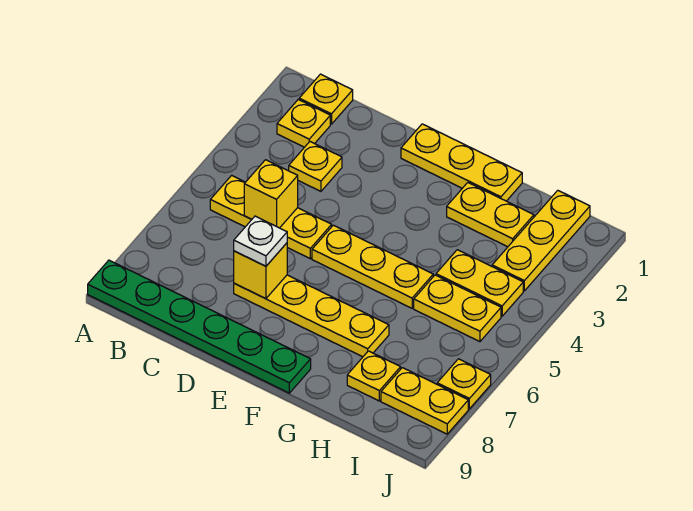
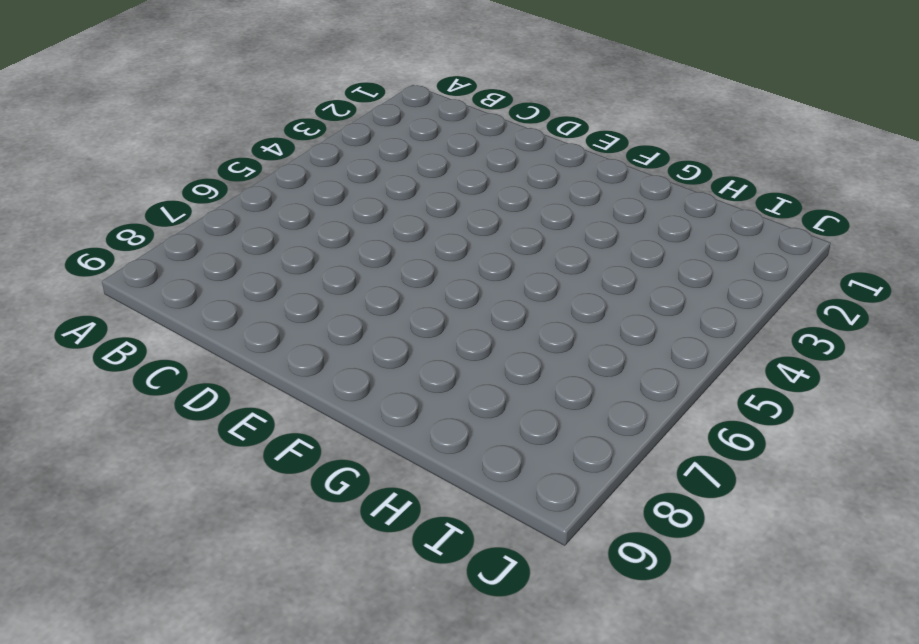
none -> green 1x6 plate [88,260,311,393]
none -> yellow 1x1 plate [299,74,353,124]
none -> yellow 1x1 plate [277,100,330,147]

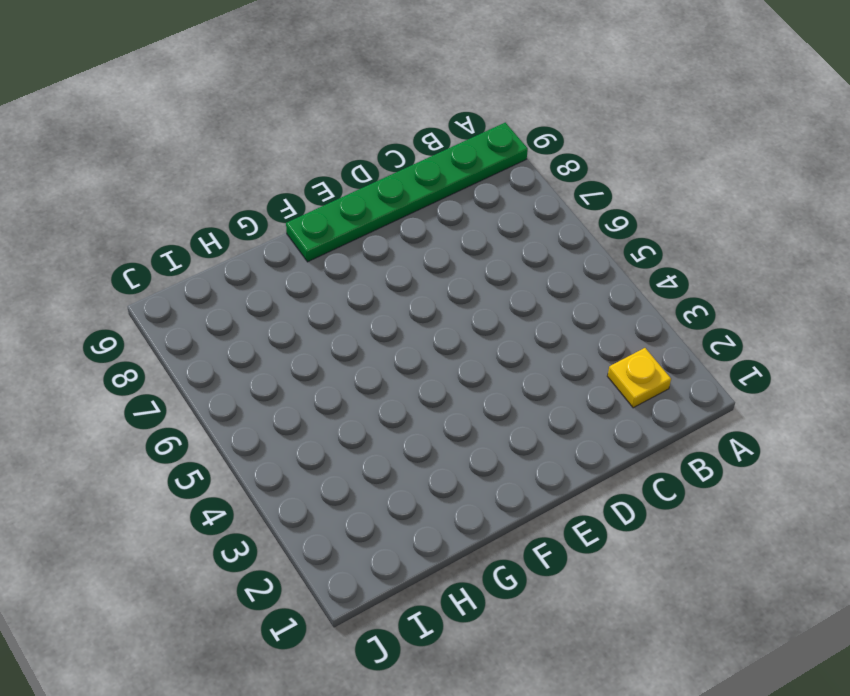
none -> yellow 1x1 plate [299,74,353,124]
none -> yellow 1x3 plate [210,175,332,259]
none -> yellow 1x1 plate [289,142,342,191]

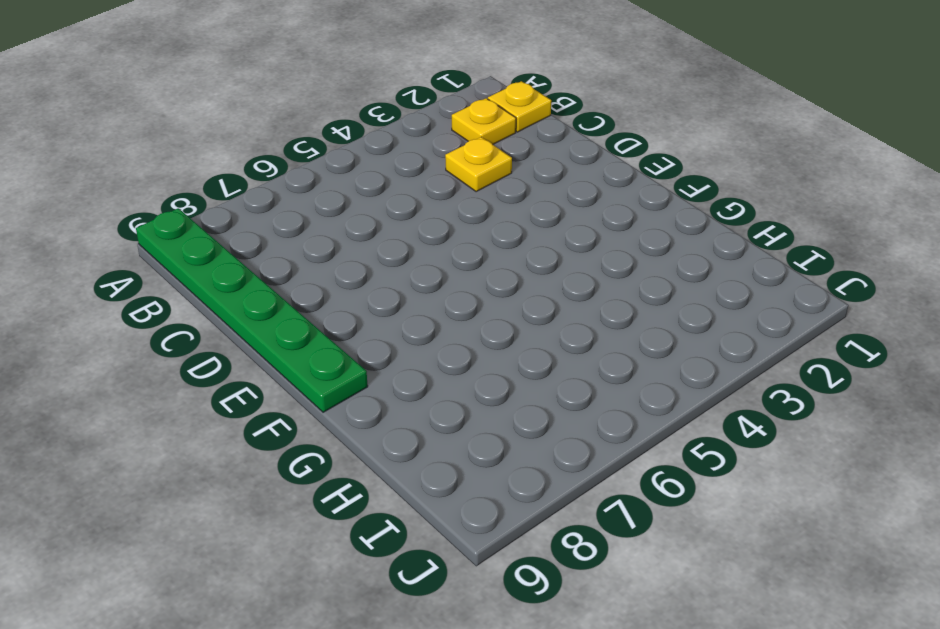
none -> yellow 1x3 plate [210,175,332,259]
none -> yellow 1x4 plate [234,275,389,357]
none -> yellow 1x3 plate [401,124,522,201]

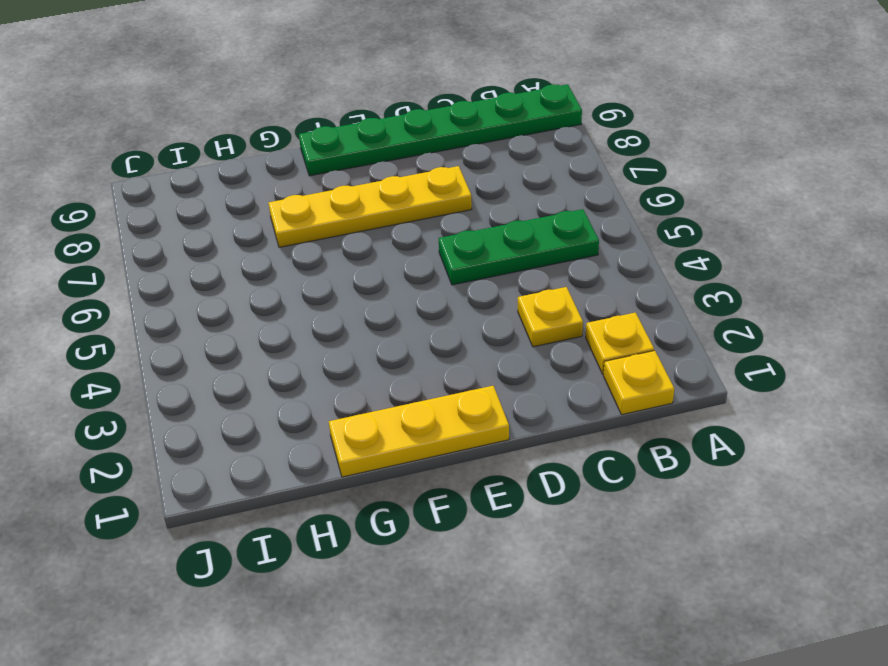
green 1x3 plate [439,209,599,285] -> yellow 1x3 plate [210,175,332,259]
none -> yellow 1x3 plate [312,225,433,308]
none -> yellow 1x2 plate [447,183,534,247]
none -> yellow 1x2 plate [436,250,523,316]

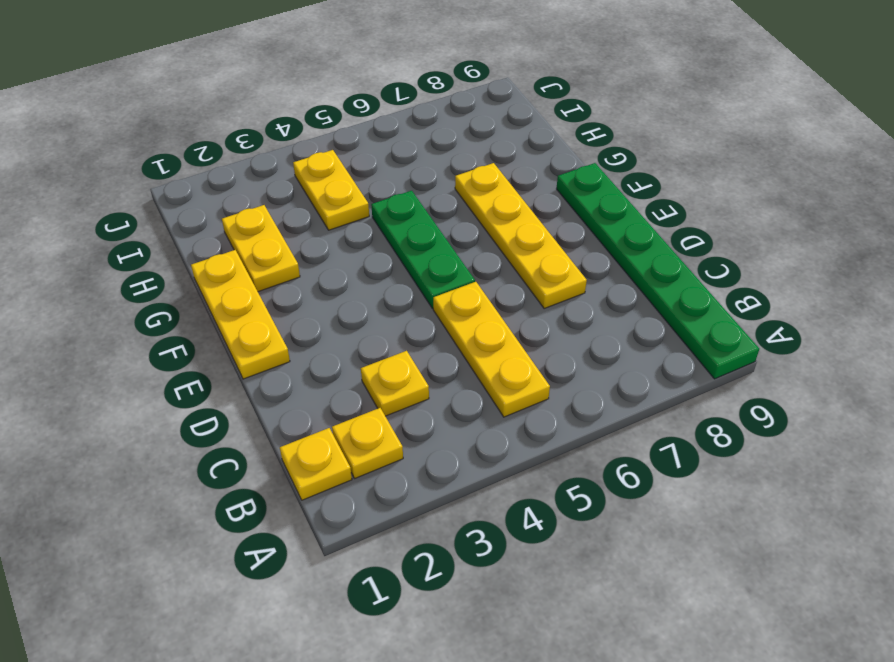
green 1x3 plate [371,191,475,309] -> yellow 1x3 plate [312,225,433,308]
none -> yellow 1x2 plate [414,275,501,342]
none -> yellow 1x1 plate [347,351,401,401]
none -> yellow 1x3 plate [492,190,590,291]

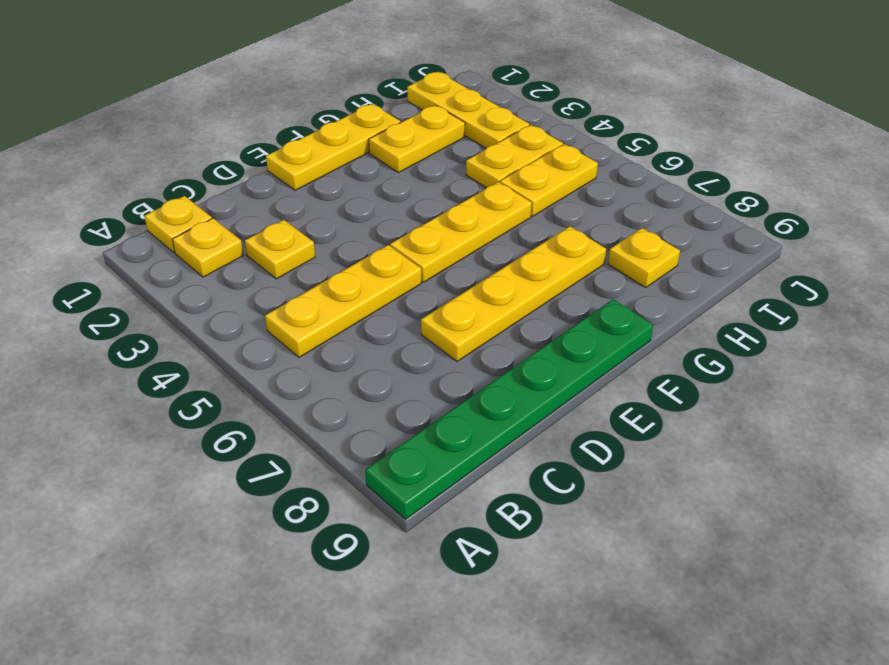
none -> yellow 1x2 plate [381,368,468,434]
none -> yellow 1x1 plate [437,359,491,409]
none -> yellow 1x1 brick [244,160,298,228]

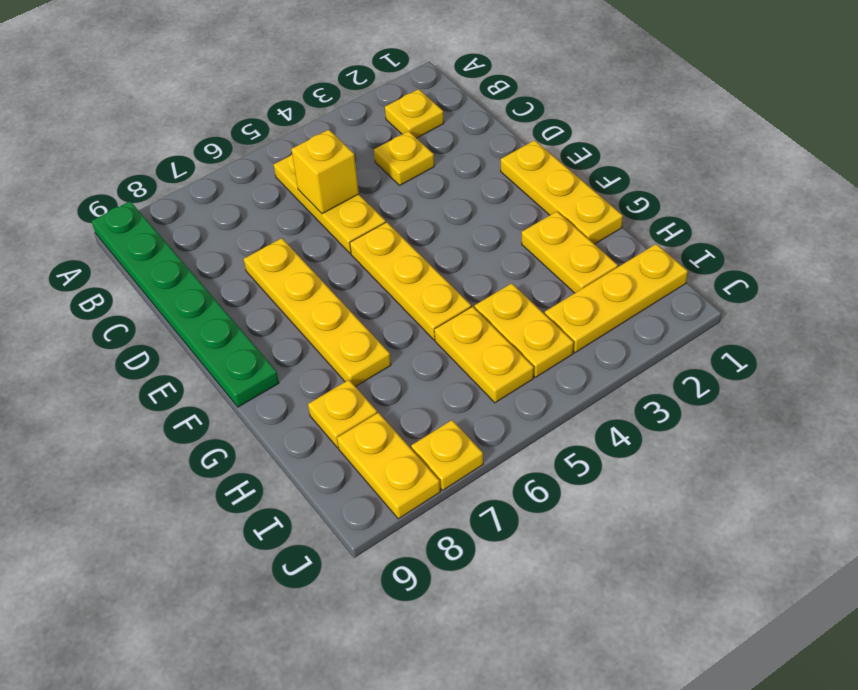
none -> yellow 1x1 plate [299,74,353,124]
none -> yellow 1x1 brick [234,243,287,299]
none -> white 1x1 plate [234,216,287,266]

